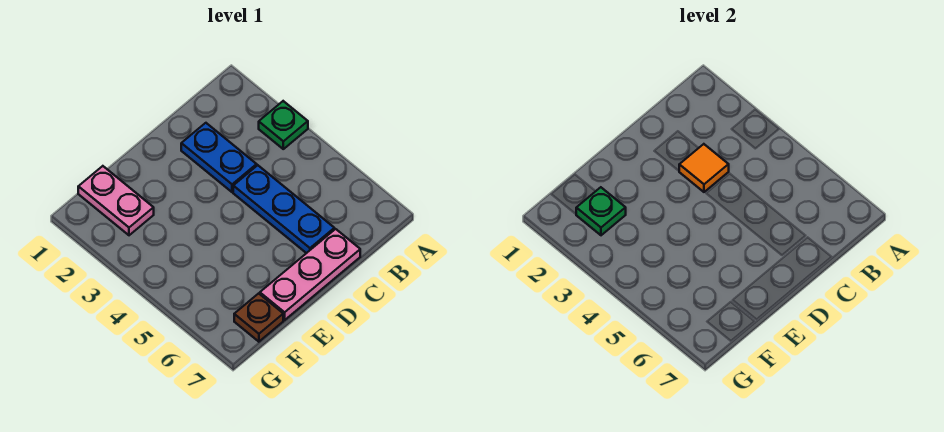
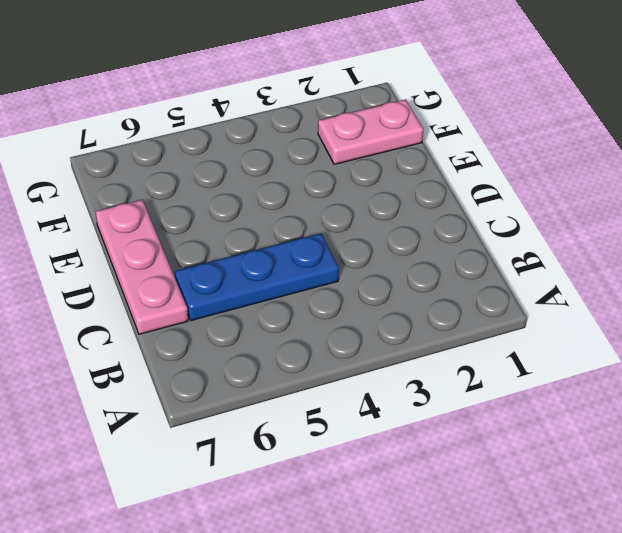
none -> green 1x1 plate [259,101,308,149]
none -> blue 1x2 plate [181,123,257,192]

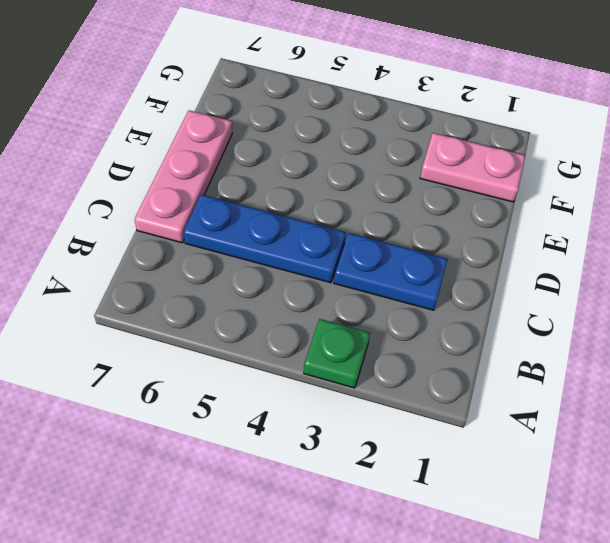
none -> brown 1x1 plate [234,293,283,342]
none -> orange 1x1 tile [679,144,729,192]

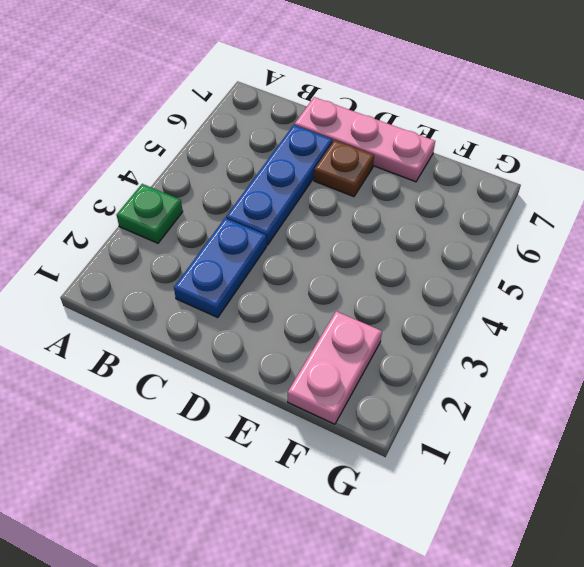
brown 1x1 plate [314,140,374,197] -> brown 1x1 plate moved to [234,293,283,342]
none -> orange 1x1 tile [679,144,729,192]
none -> green 1x1 plate [576,187,626,235]

